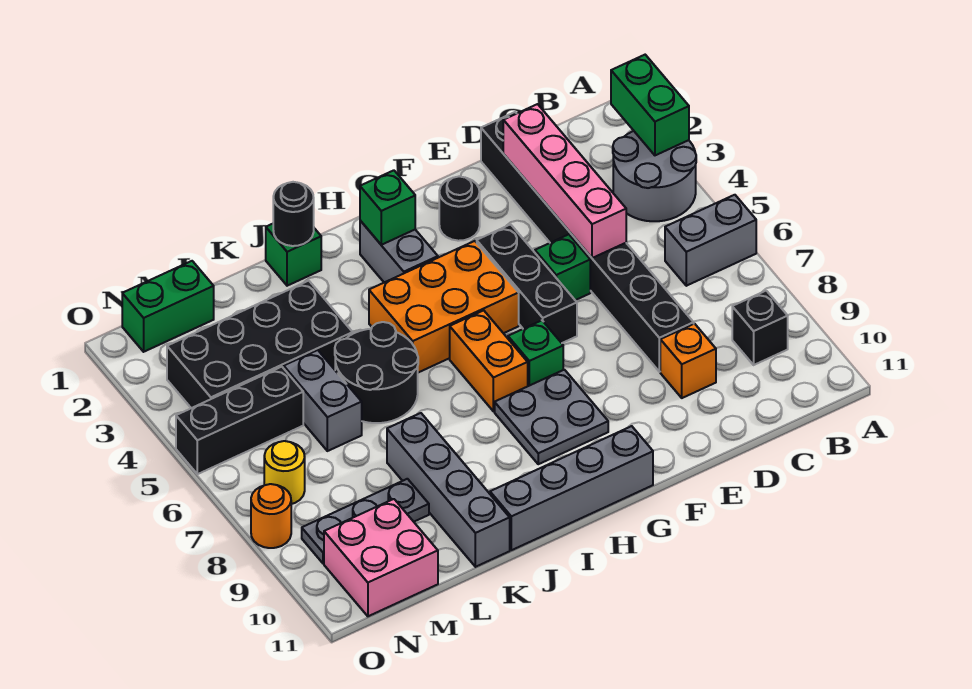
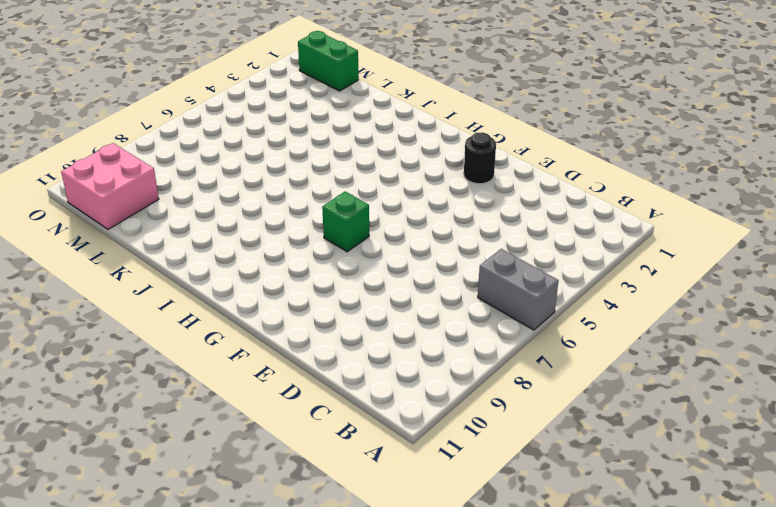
none -> grey 2x2 round brick [613,131,696,221]
none -> black 1x1 brick [732,291,788,365]
none -> black 1x8 brick [481,112,694,372]

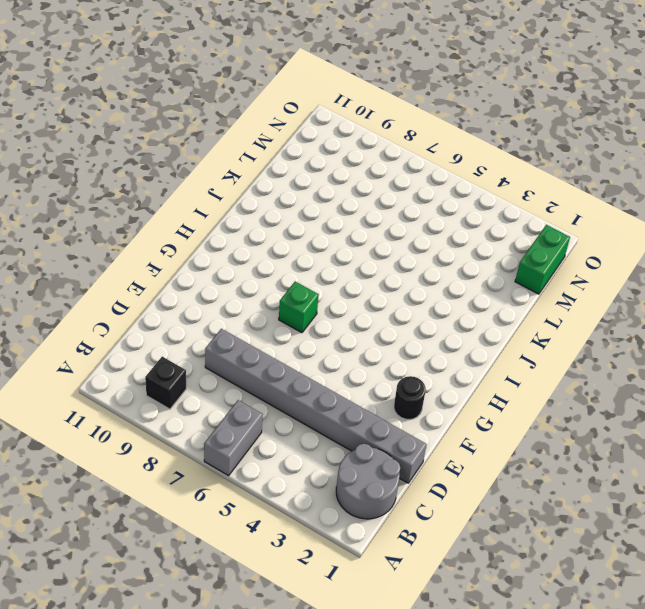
grey 2x2 round brick [336,444,400,519] -> grey 2x2 round brick moved to [613,131,696,221]
grey 1x8 brick [205,329,427,483] -> black 1x8 brick [481,112,694,372]
none -> orange 1x1 brick [660,324,716,398]
none -> green 1x1 brick [535,234,590,300]
none -> black 1x3 brick [477,224,577,343]

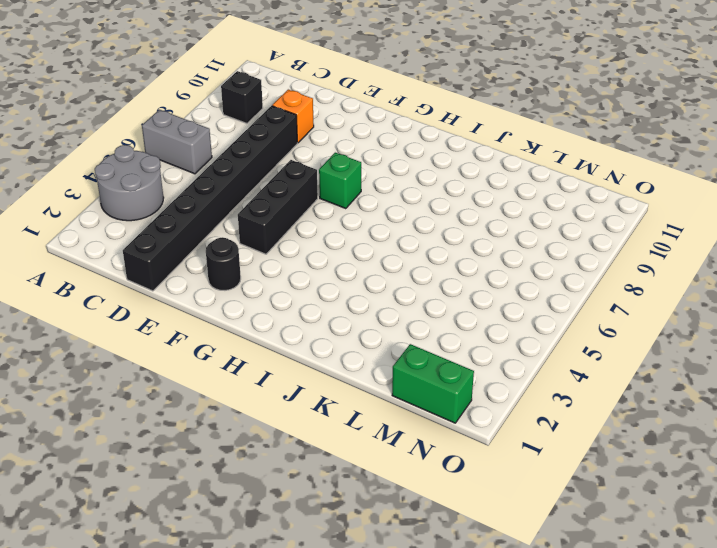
none -> green 1x1 brick [535,234,590,300]
none -> orange 2x3 brick [369,241,519,373]
none -> grey 2x2 plate [495,370,608,464]

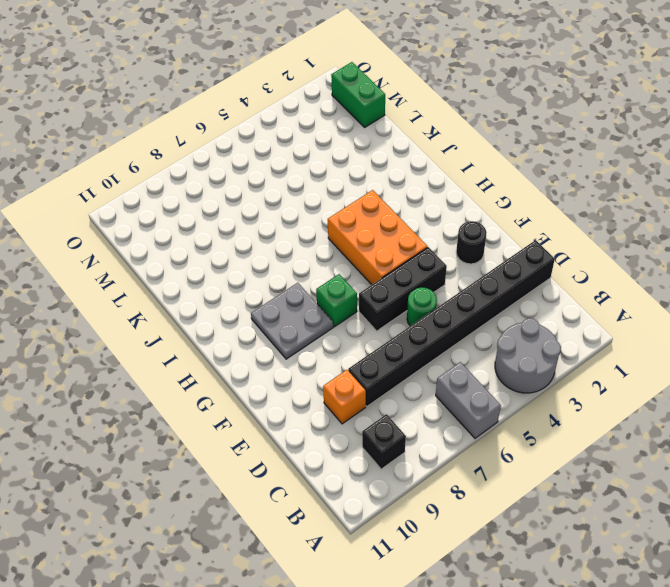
green 1x1 round brick [407,287,437,326] -> green 1x1 brick [535,234,590,300]
none -> grey 1x4 brick [490,426,653,550]
none -> grey 1x2 brick [360,221,438,282]
none -> orange 1x2 brick [450,310,528,411]

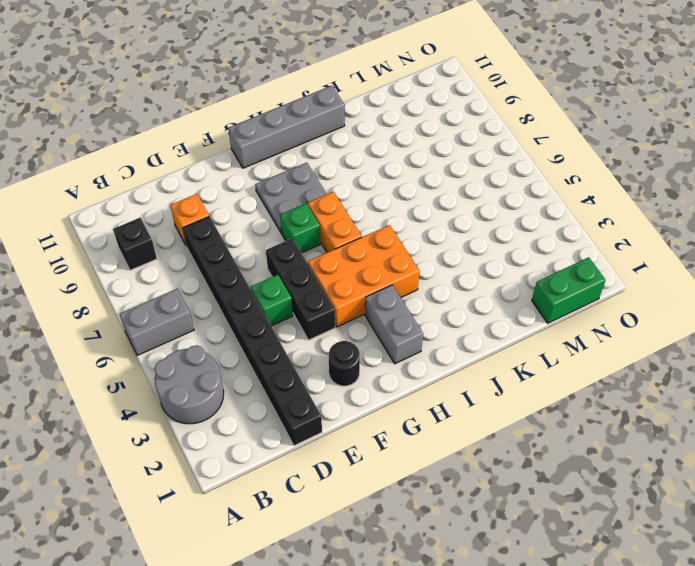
none -> green 1x1 brick [266,224,321,286]
none -> black 2x2 round brick [335,322,418,423]
none -> black 2x4 brick [167,281,353,408]

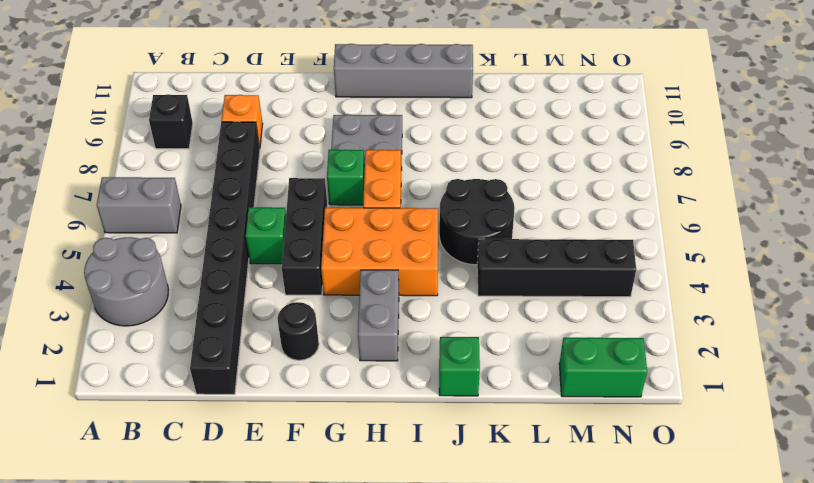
black 1x4 brick [477,239,636,297] -> black 2x4 brick [167,281,353,408]
none -> grey 1x4 brick [387,413,510,567]
none -> grey 1x2 brick [284,350,362,451]
none -> grey 1x3 plate [302,479,429,563]

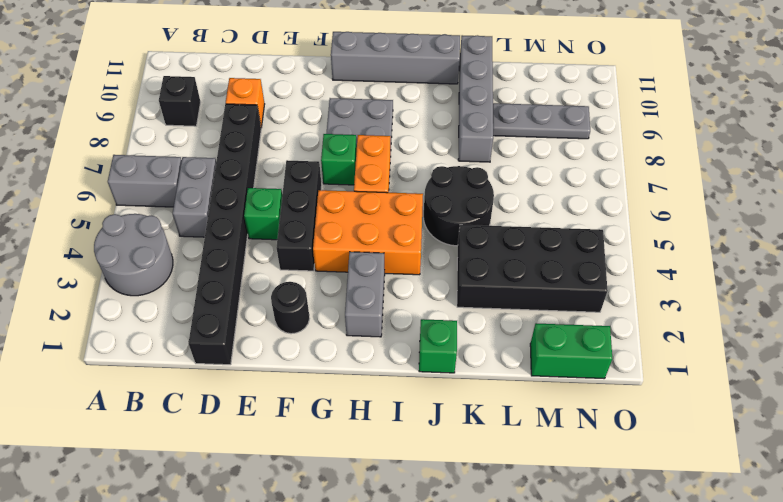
grey 1x2 brick [173,157,216,237] -> grey 1x2 brick moved to [284,350,362,451]
none -> black 1x3 brick [176,367,303,474]
none -> pink 2x2 brick [324,499,438,616]
none -> yellow 1x1 round brick [264,441,305,504]

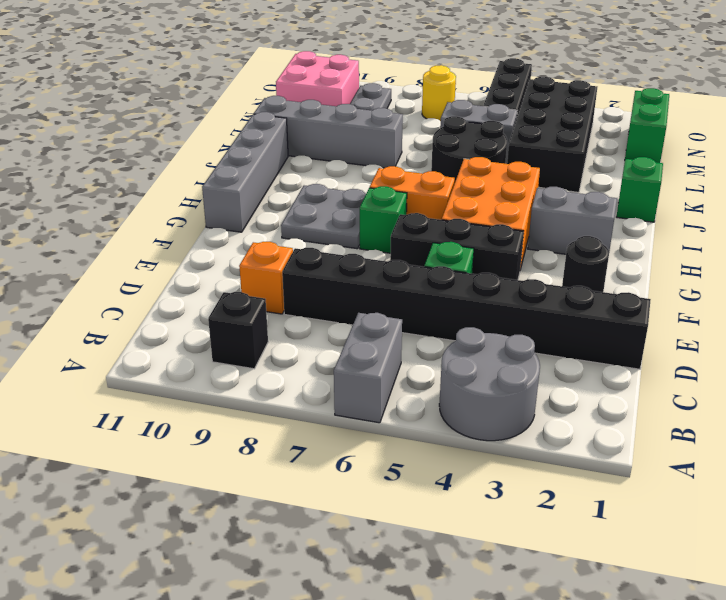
none -> orange 1x1 round brick [251,484,291,548]
none -> green 1x2 brick [611,55,689,155]
none -> pink 1x4 brick [503,104,626,258]

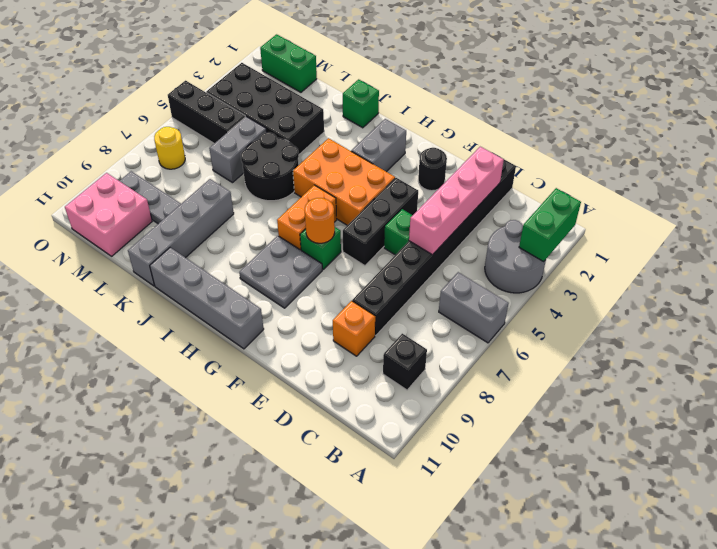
orange 1x1 round brick [305,198,335,243] -> orange 1x1 round brick moved to [251,484,291,548]
none -> green 1x1 brick [360,170,415,245]
none -> black 1x1 round brick [273,182,314,246]

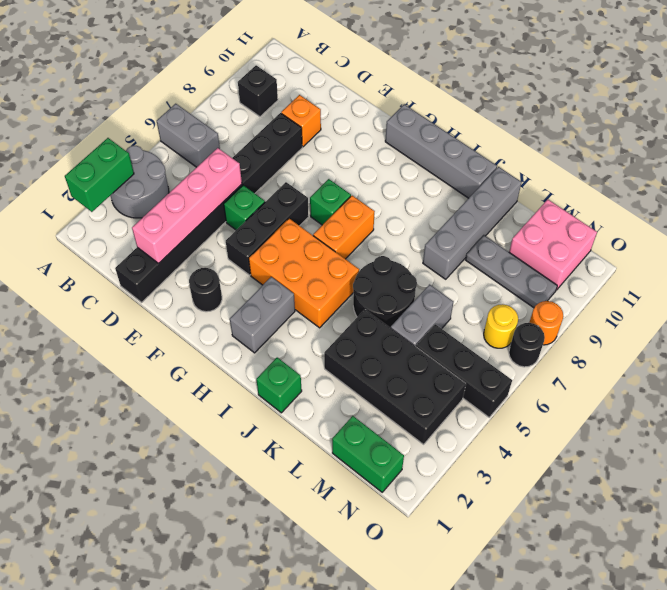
black 1x1 round brick [509,323,545,367] -> black 1x1 round brick moved to [273,182,314,246]
none -> grey 2x2 plate [495,370,608,464]
none -> green 1x1 brick [360,170,415,245]

